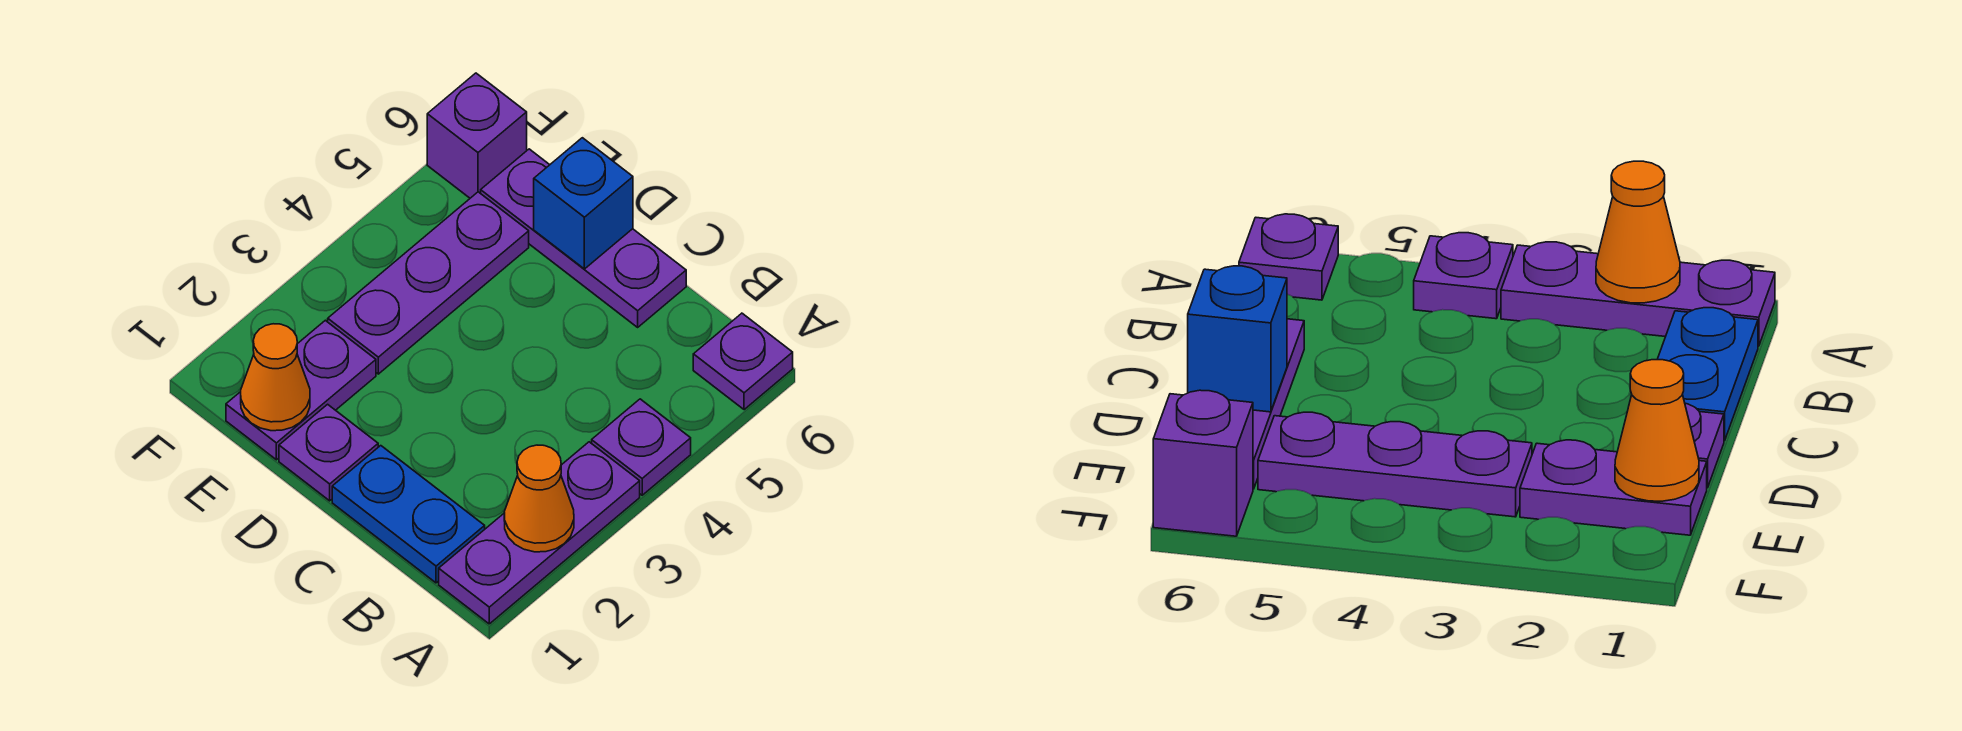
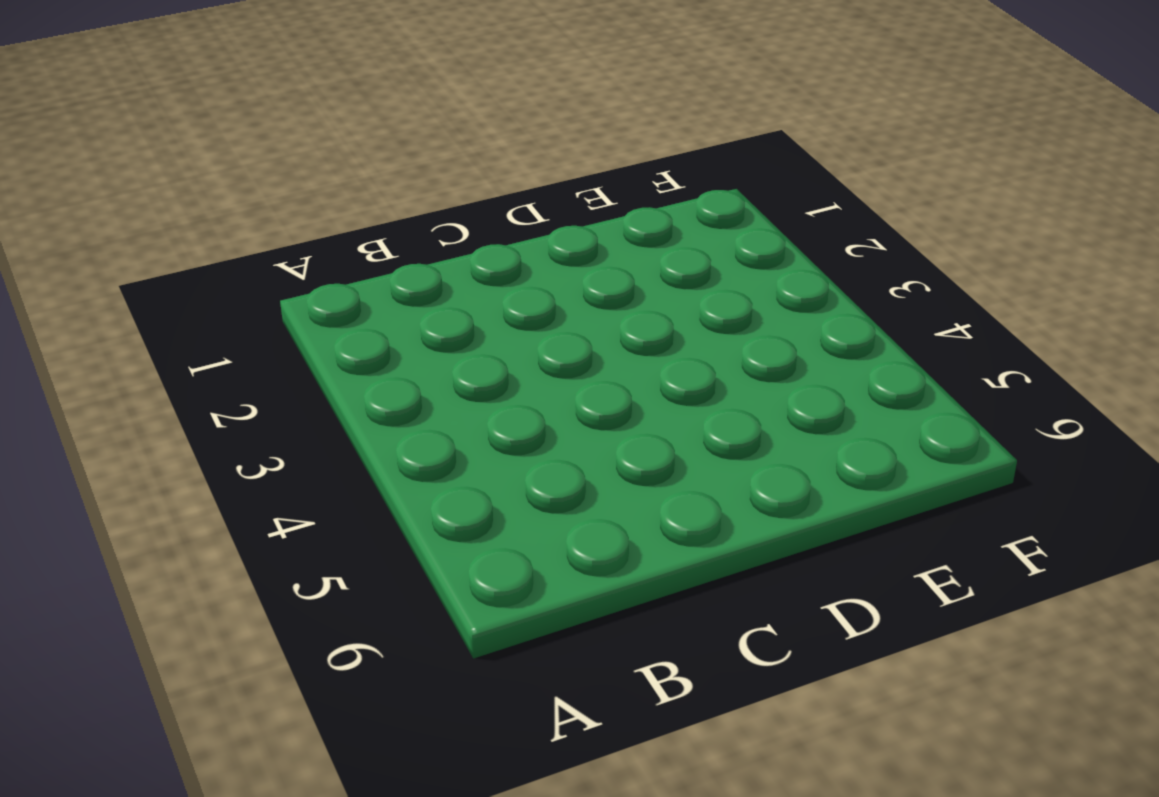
none -> purple 1x3 plate [439,442,640,624]
none -> purple 1x1 plate [592,399,691,495]
none -> purple 1x1 plate [693,313,793,410]

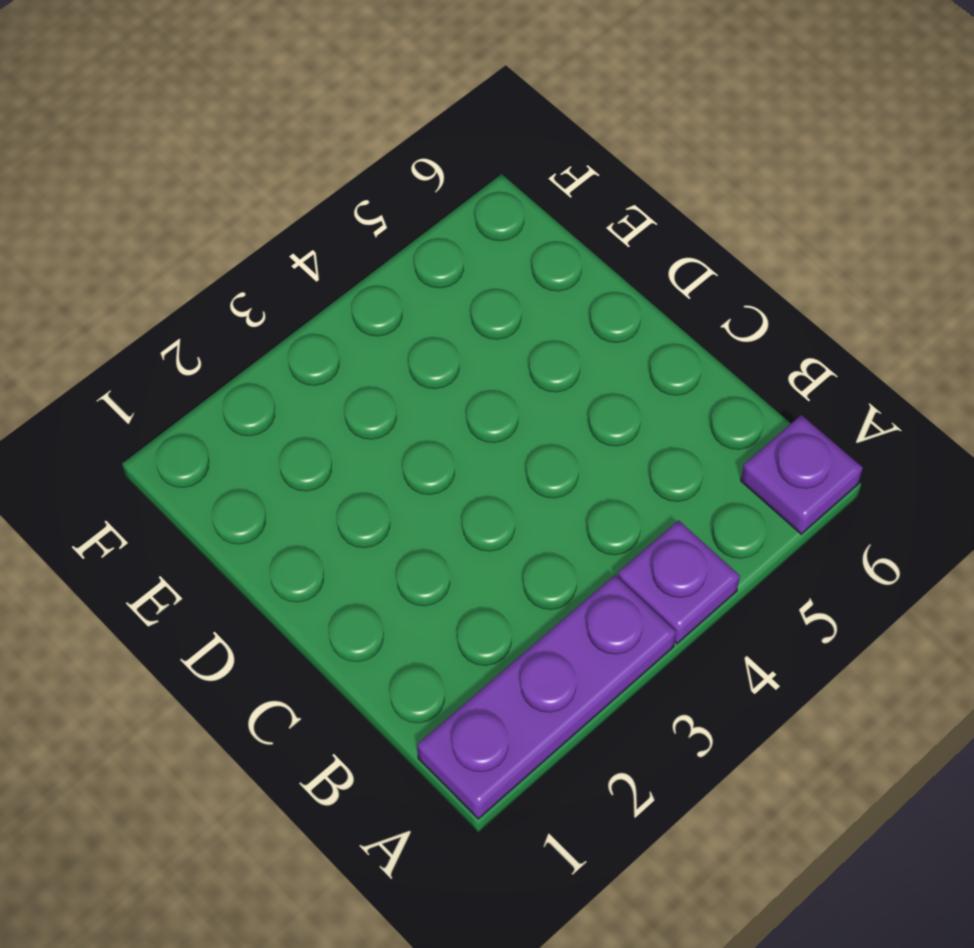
none -> blue 1x2 plate [332,446,485,583]
none -> purple 1x3 plate [481,149,686,327]
none -> purple 1x1 plate [279,404,378,501]

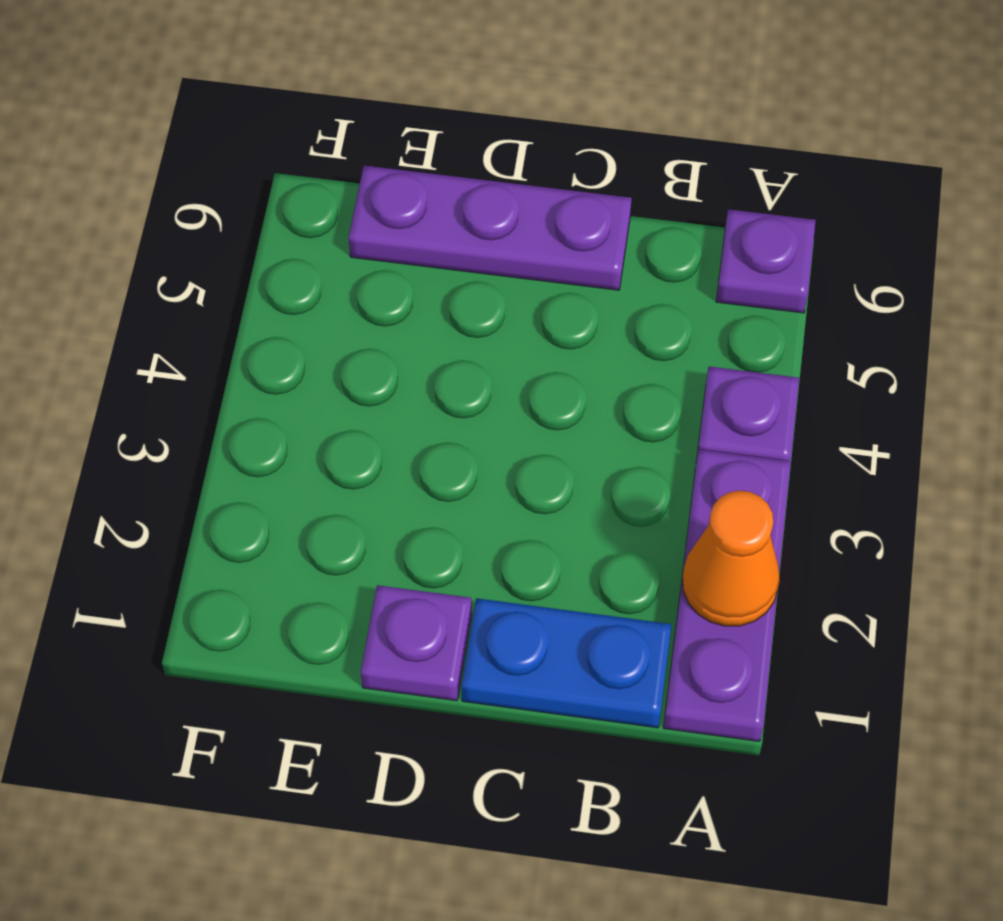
none -> purple 1x2 plate [226,320,376,460]
none -> purple 1x3 plate [328,192,529,374]
none -> purple 1x1 brick [427,73,527,198]

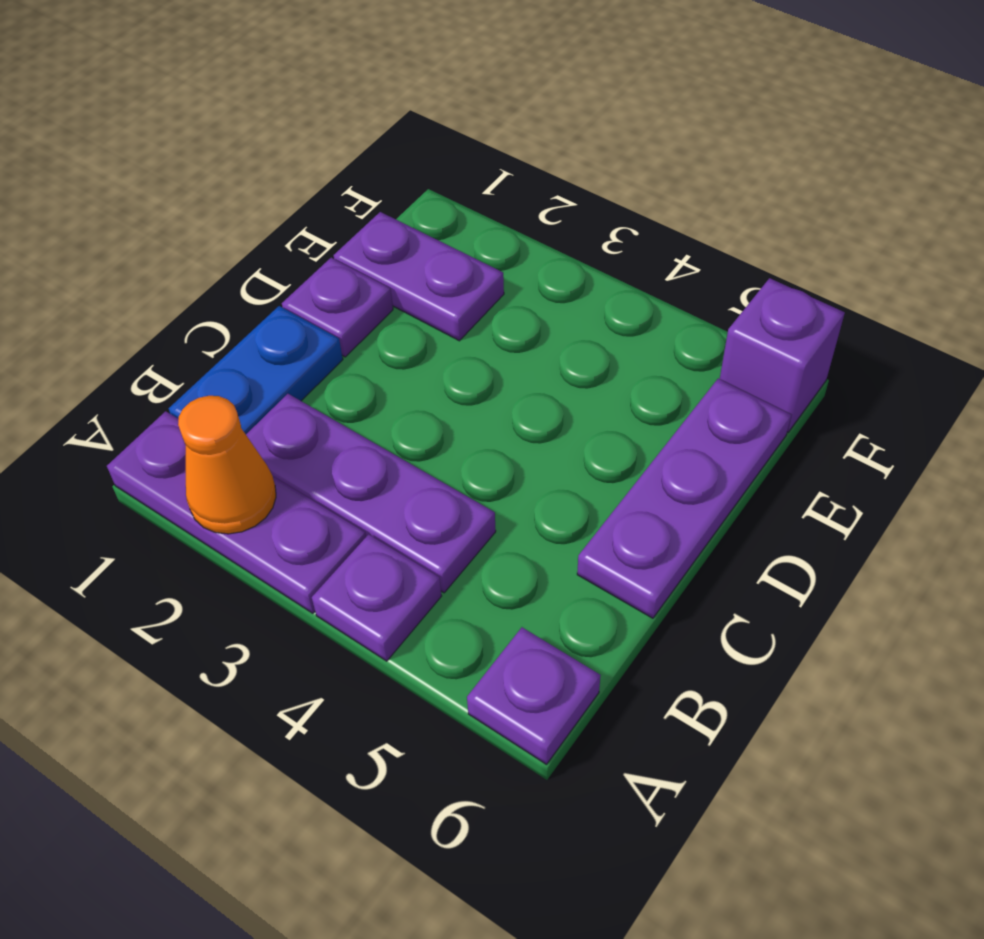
purple 1x3 plate [246,394,496,593] -> purple 1x3 plate moved to [328,192,529,374]
none -> blue 1x1 brick [534,138,633,269]
none -> orange 1x1 cone [241,324,310,431]

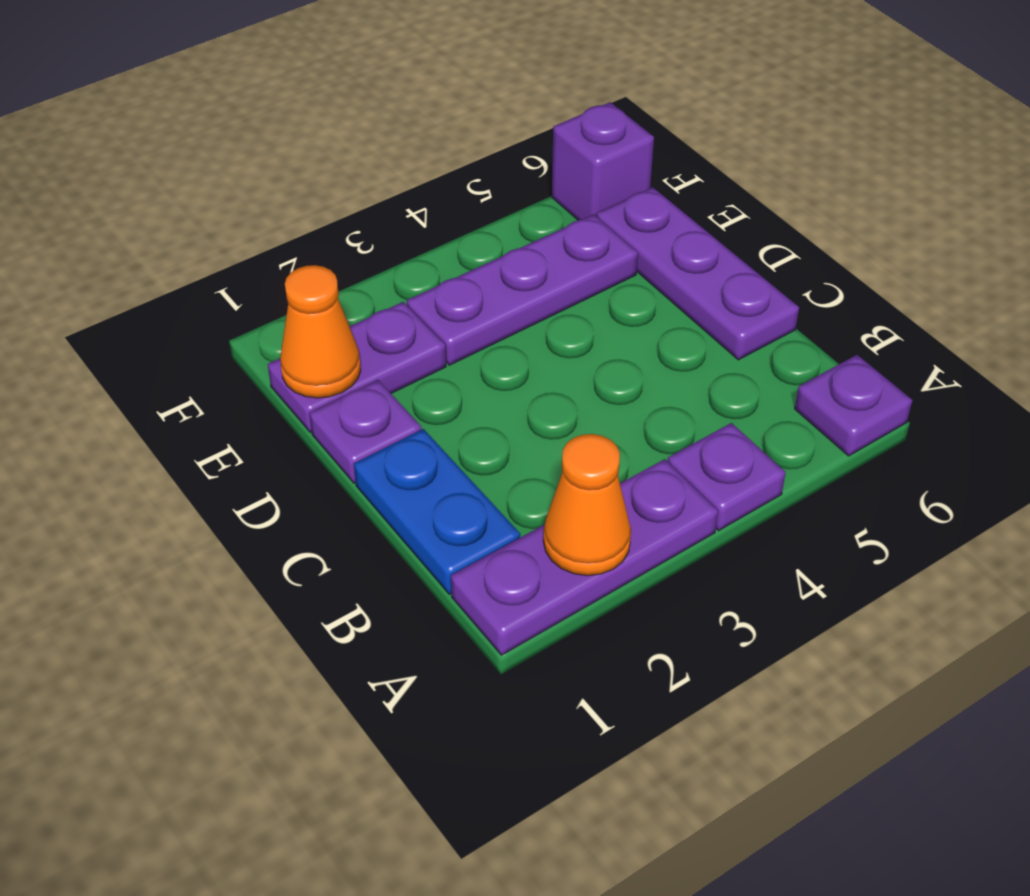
none -> blue 1x1 brick [534,138,633,269]

